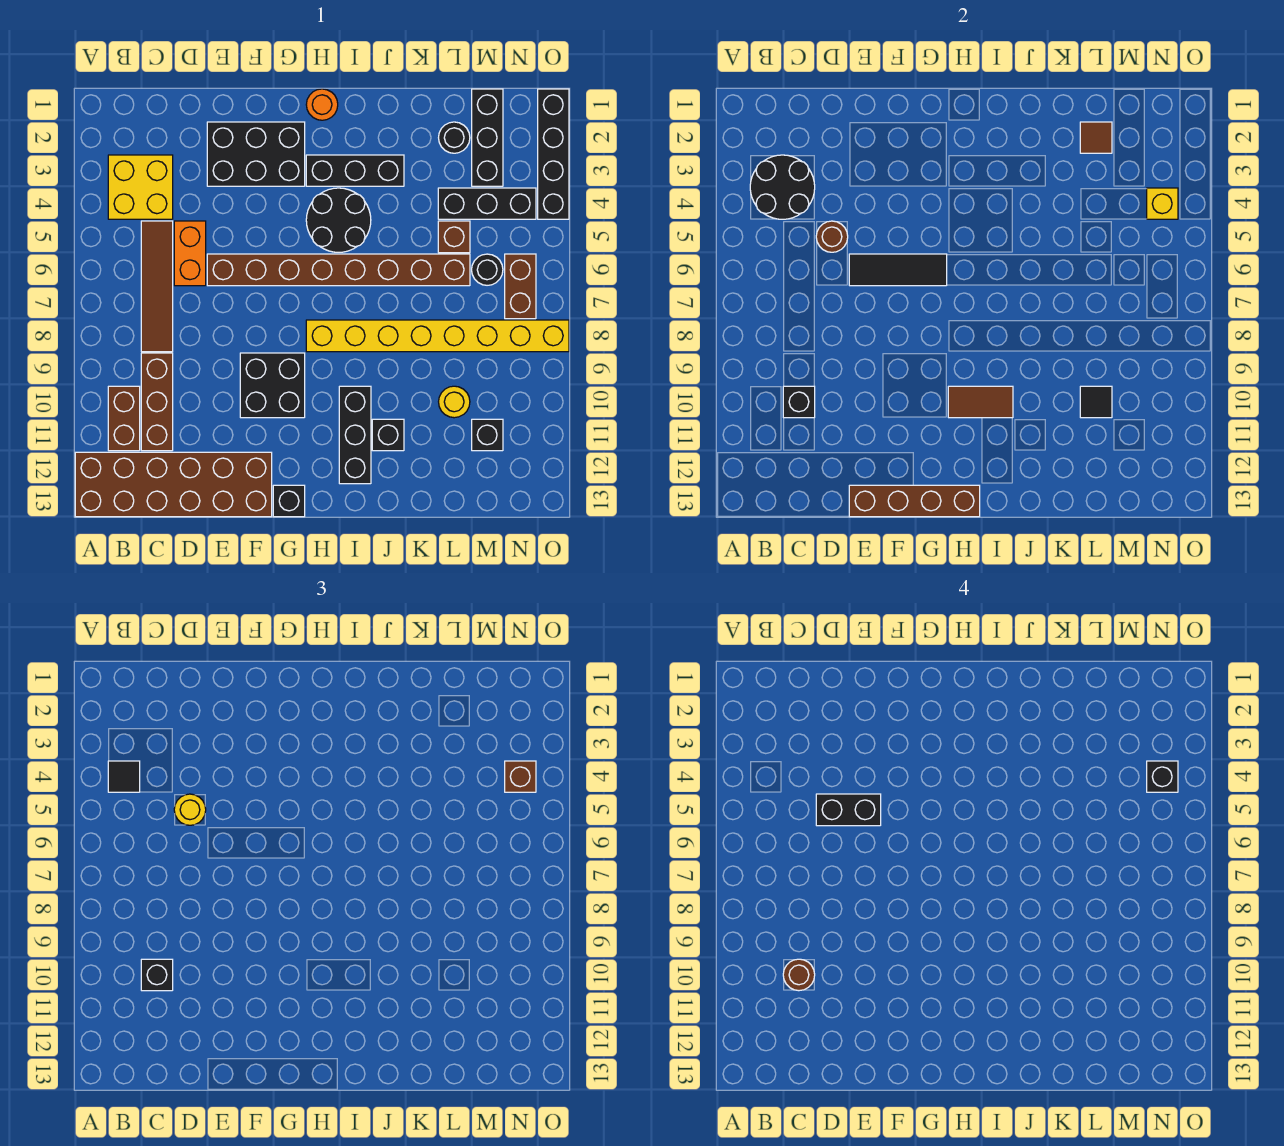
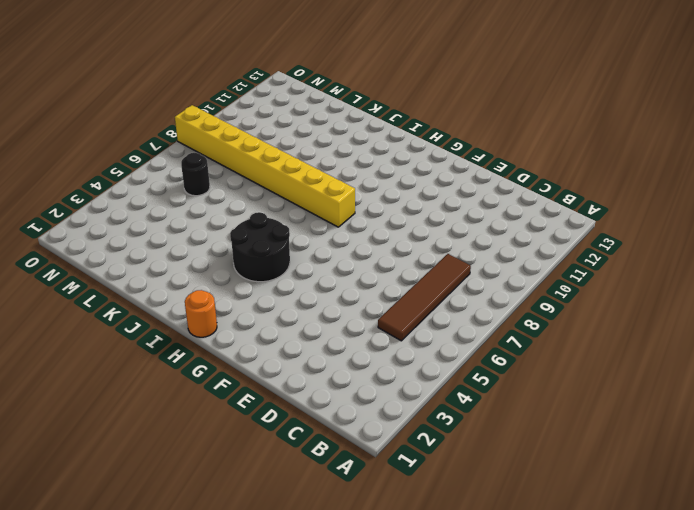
none -> brown 2x6 brick [75,452,272,517]
none -> yellow 2x2 brick [108,155,173,219]
none -> brown 1x2 brick [108,386,140,451]
none -> brown 1x3 brick [141,353,173,451]

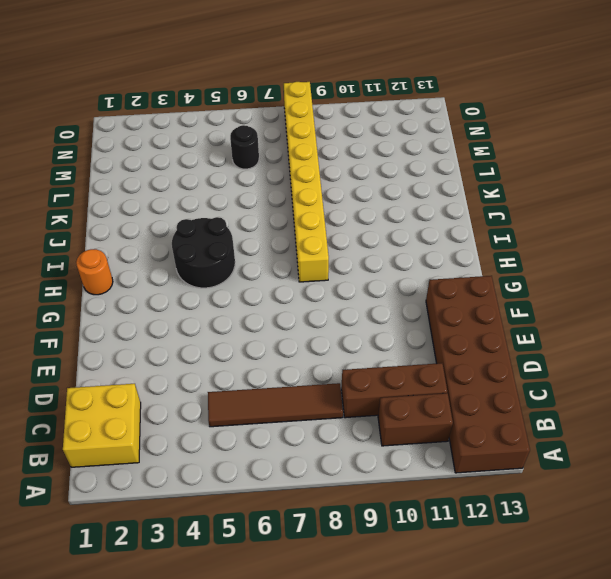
yellow 2x2 brick [63,384,141,467] -> yellow 2x2 brick moved to [108,155,173,219]
none -> orange 1x2 brick [174,221,206,286]
none -> black 2x3 brick [207,122,305,186]
none -> brown 1x8 brick [207,254,470,286]
none -> black 2x2 brick [240,353,305,418]

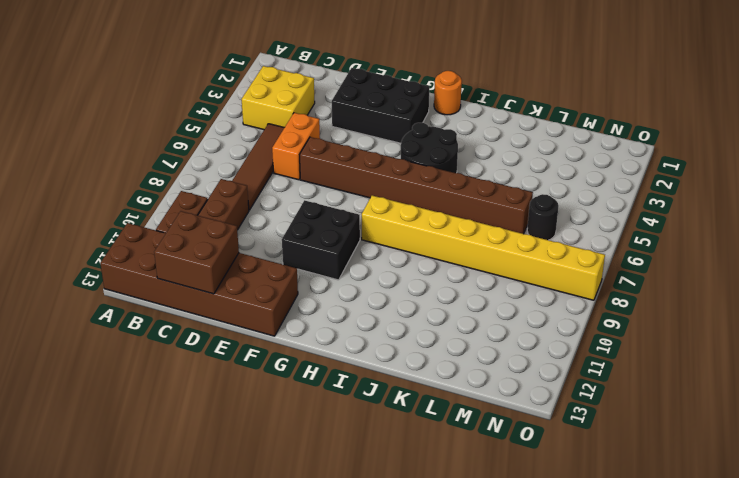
brown 2x2 brick [154,211,239,294] -> none
none -> black 1x1 brick [273,485,305,517]
none -> black 1x3 brick [306,155,404,186]
none -> black 1x3 brick [339,386,371,484]
none -> black 1x1 brick [372,419,404,451]

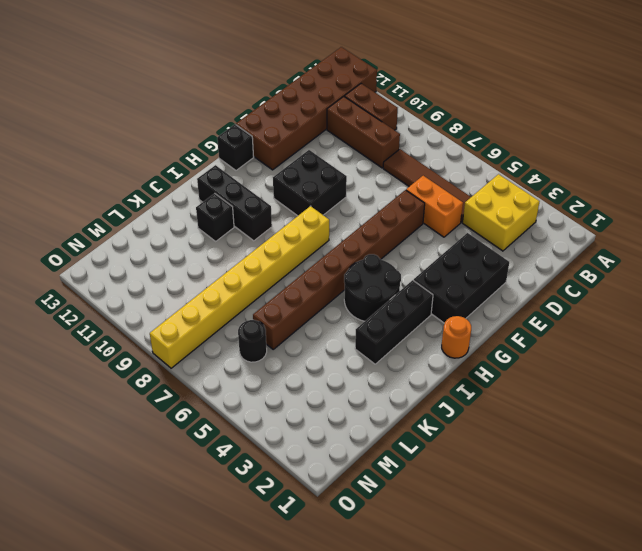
none -> black 1x1 round brick [439,122,470,153]
none -> black 1x3 brick [438,188,536,219]
none -> brown 1x1 brick [438,221,470,253]
none -> yellow 1x1 round brick [439,386,470,418]

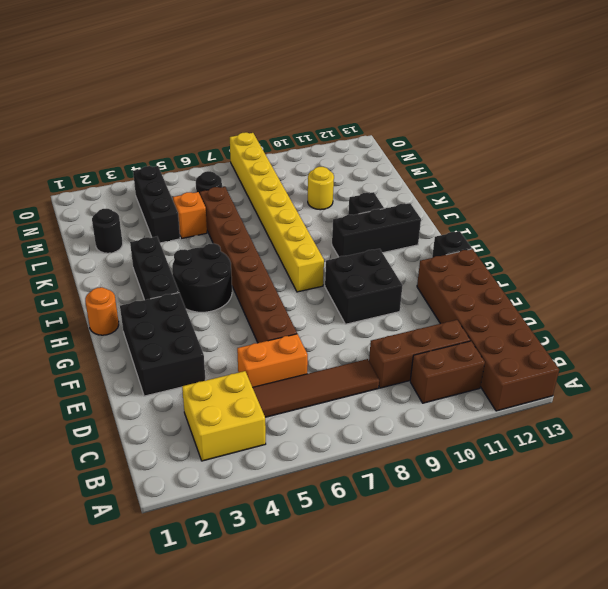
orange 1x1 brick [173,192,207,238] -> brown 1x1 brick [438,221,470,253]
none -> black 1x3 brick [472,89,503,186]
none -> black 1x1 brick [472,419,503,451]
none -> brown 1x2 brick [505,254,536,319]
none -> black 1x4 brick [538,89,569,219]

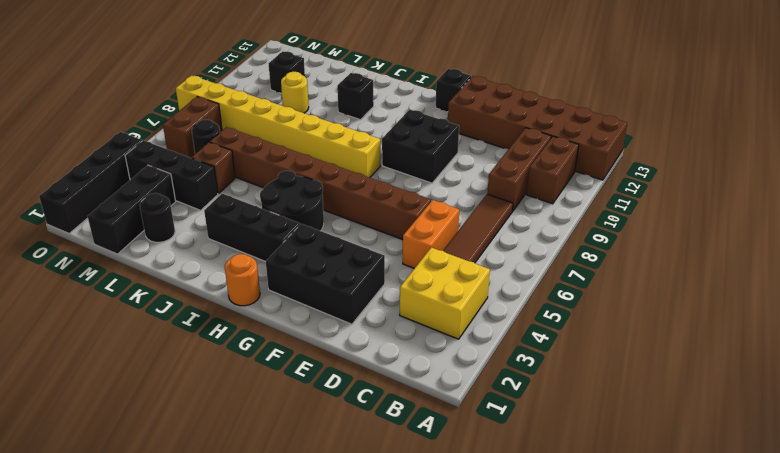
none -> black 1x3 brick [339,386,371,484]
none -> black 2x2 round brick [750,155,815,219]
none -> black 1x1 brick [783,386,815,418]
none -> brown 1x1 round brick [816,221,848,252]

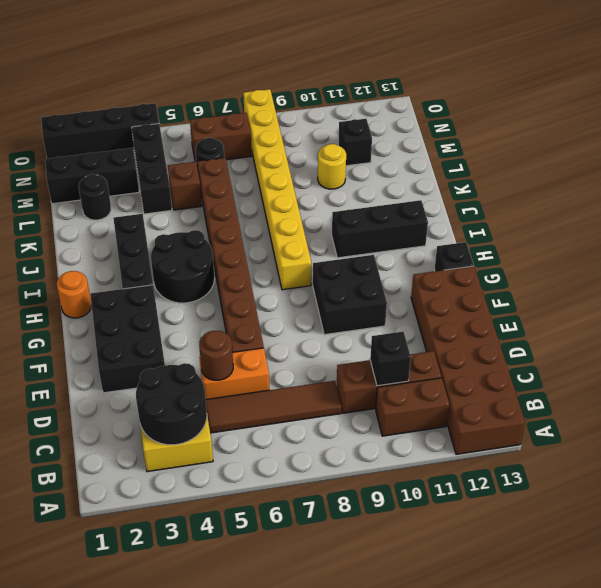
none -> black 1x1 brick [372,419,404,451]
none -> black 1x3 tile [849,254,947,286]
none -> brown 1x4 brick [849,485,980,517]
none -> brown 1x2 tile [948,386,1013,418]

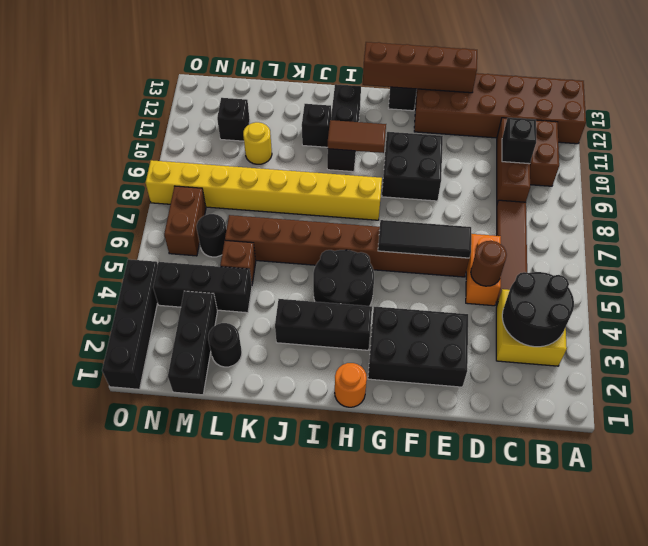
none -> brown 1x1 tile [1080,122,1112,153]
none -> black 1x1 tile [1080,386,1112,418]
none -> yellow 1x1 brick [1147,188,1178,219]
none -> black 1x1 tile [108,761,140,792]

